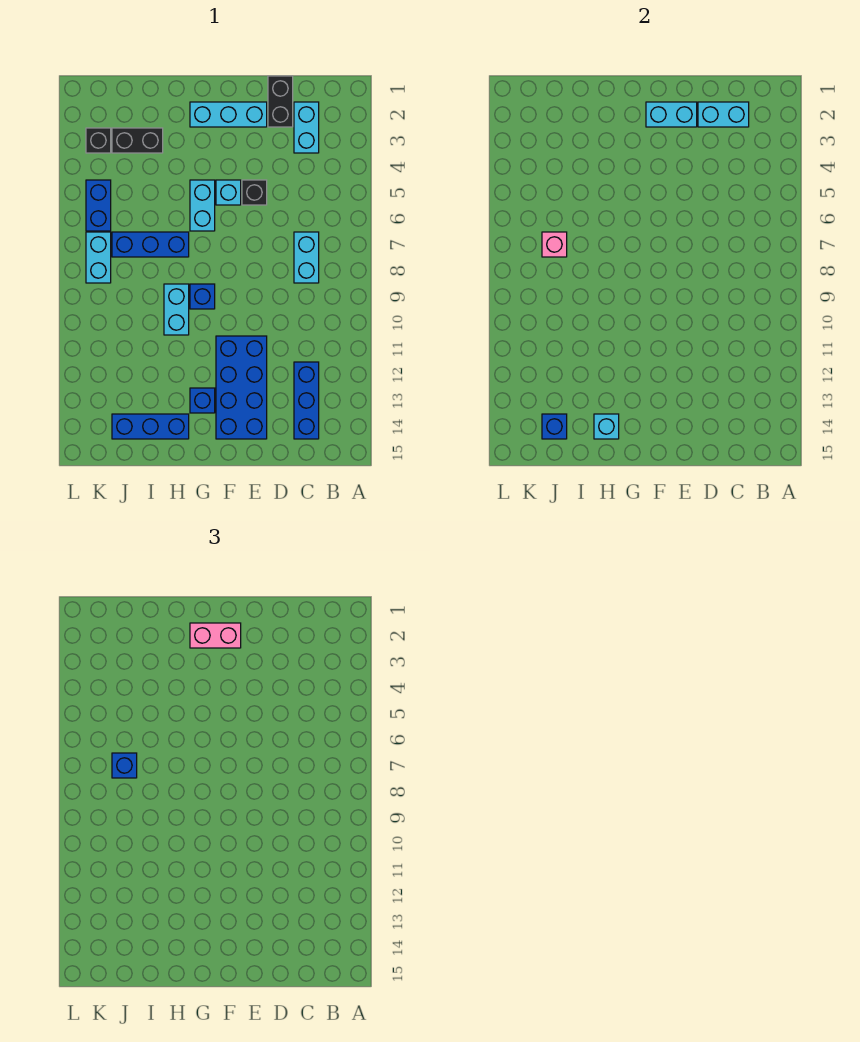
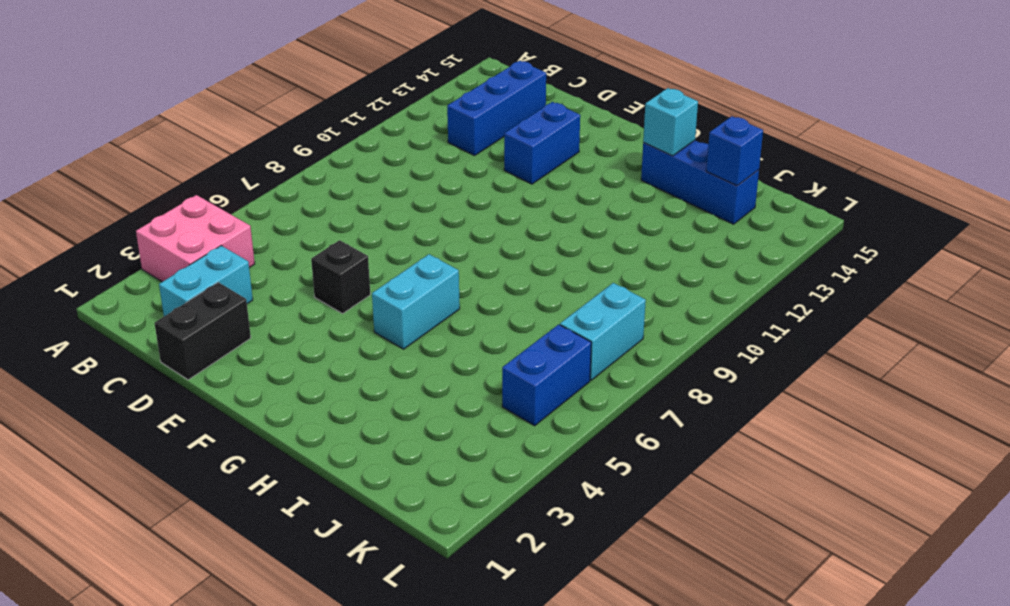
pink 2x2 brick [136,195,255,282] -> none
blue 1x2 brick [504,102,580,184] -> blue 2x4 brick [216,336,267,439]
none -> cyan 1x2 brick [294,232,319,283]
none -> cyan 1x3 brick [190,102,267,127]
none -> cyan 1x1 brick [216,180,241,205]

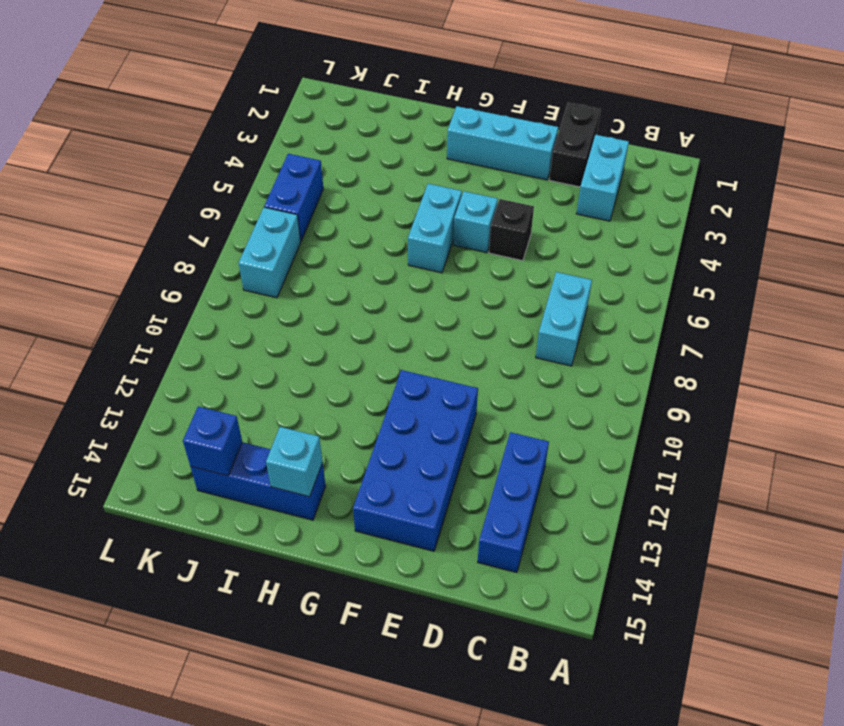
none -> blue 1x1 brick [190,284,215,309]
none -> blue 1x1 brick [190,388,215,413]
none -> blue 1x3 brick [112,232,189,257]

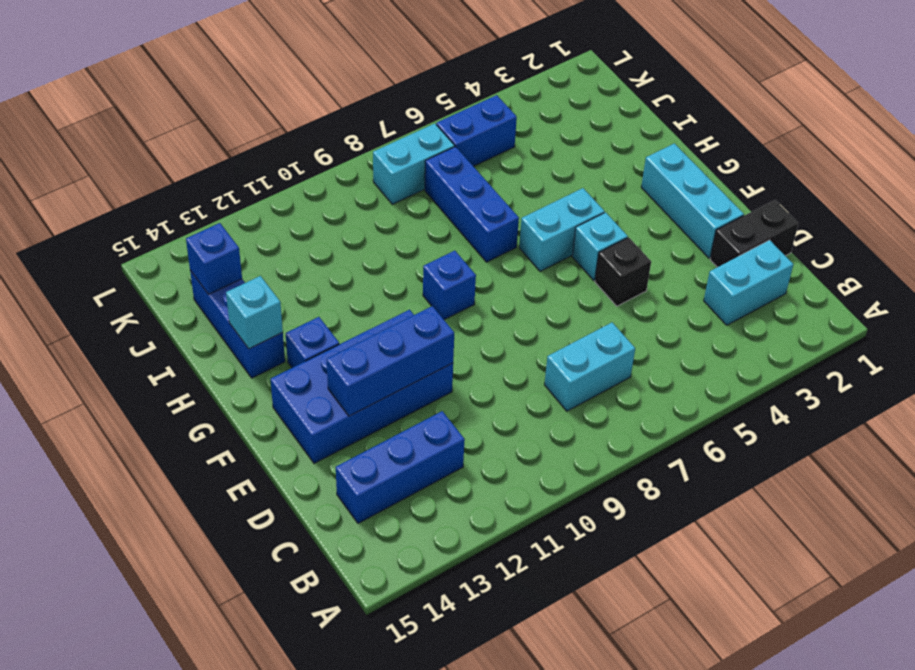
blue 1x3 brick [327,306,454,416] -> none
none -> cyan 1x2 brick [164,284,189,335]
none -> black 1x2 brick [112,128,163,153]
none -> black 1x1 brick [86,128,111,153]

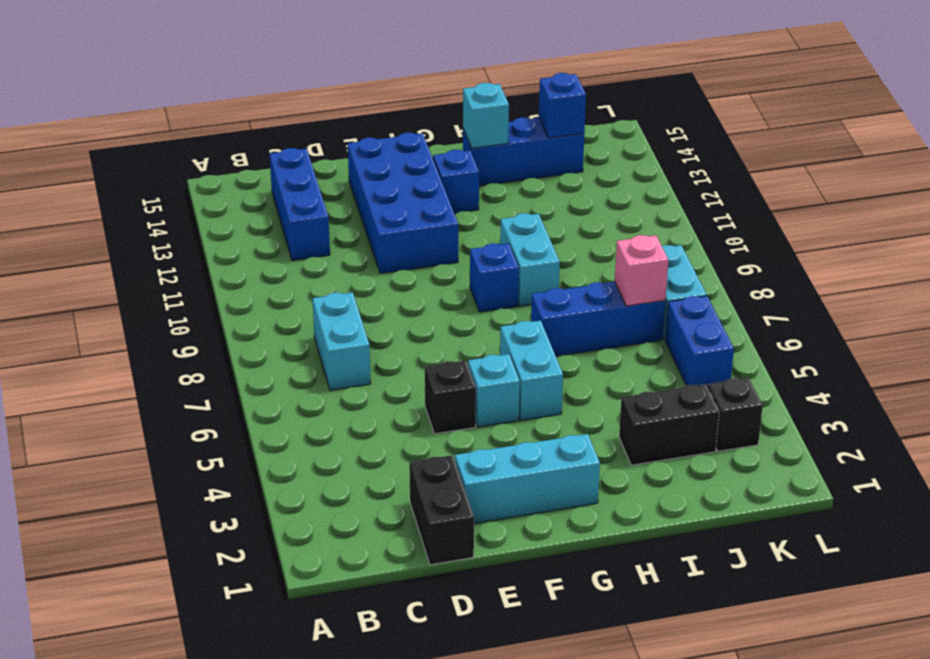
none -> cyan 1x2 brick [294,102,319,153]
none -> cyan 1x2 brick [698,102,749,127]
none -> cyan 1x2 brick [646,102,697,127]

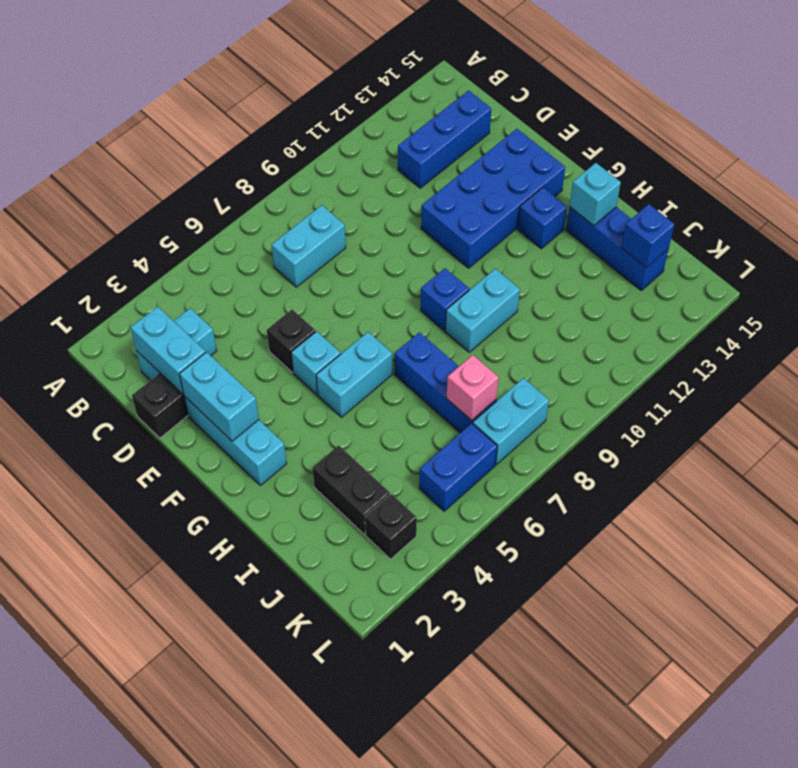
none -> pink 1x2 brick [190,623,241,648]
none -> blue 1x1 brick [112,753,137,778]

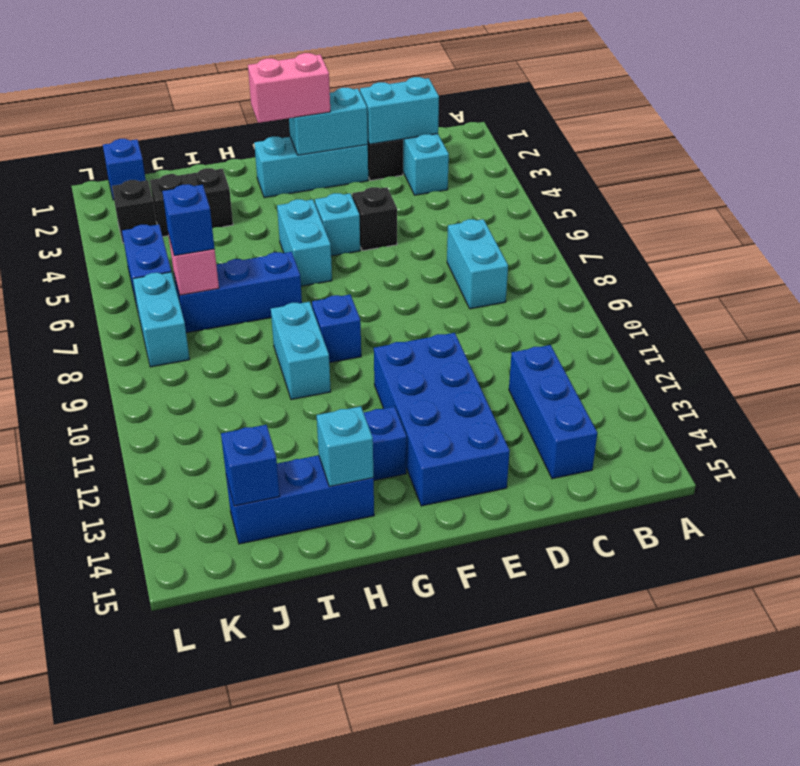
blue 1x1 brick [103,139,146,200] -> none

